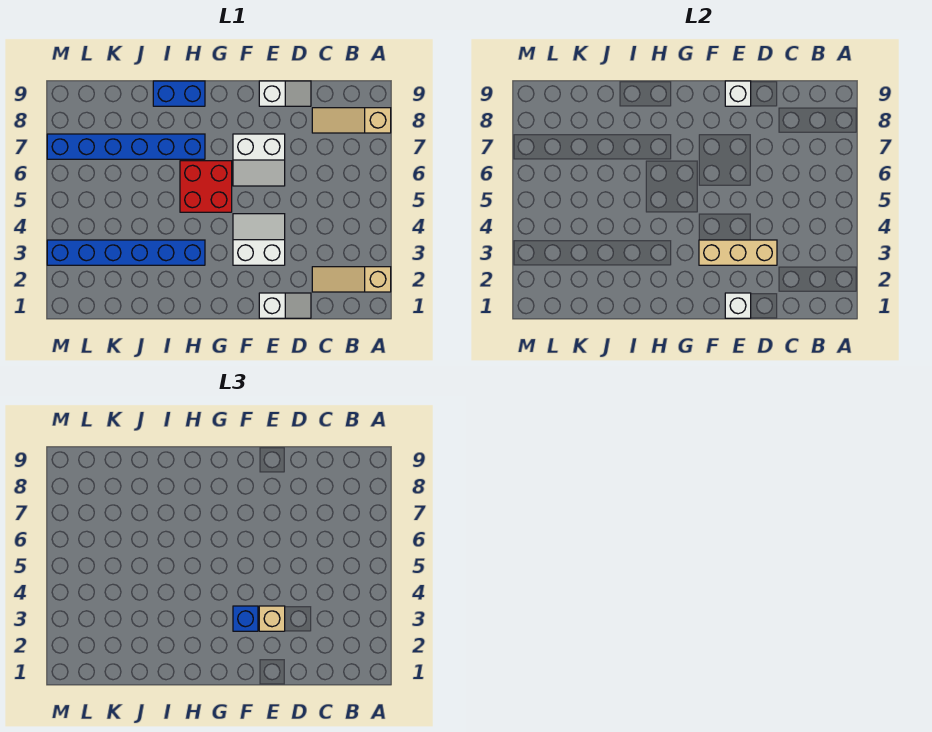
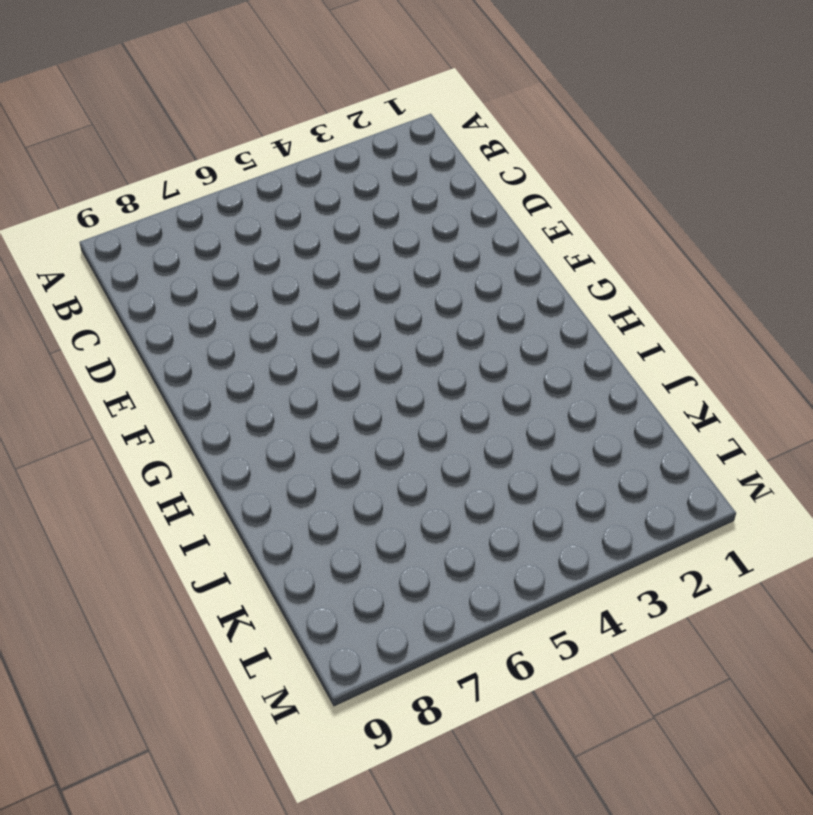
none -> tan 1x3 slope [312,267,391,292]
none -> tan 1x3 slope [312,108,391,133]
none -> white 1x2 slope [259,293,311,318]

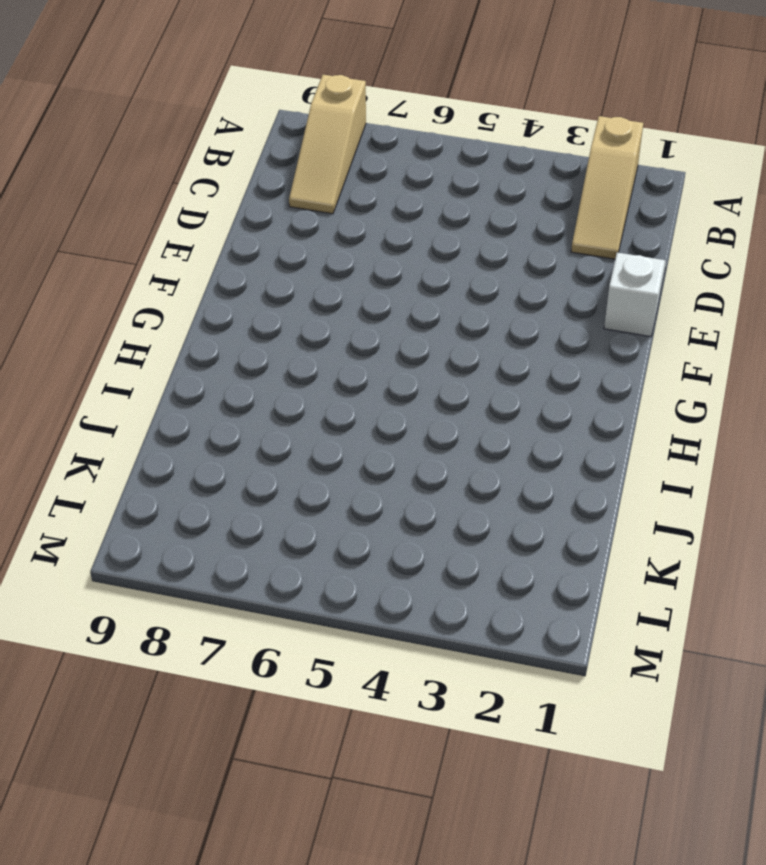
none -> white 1x2 slope [259,81,311,106]
none -> white 2x2 slope [233,214,285,265]
none -> white 2x2 slope [233,134,285,186]

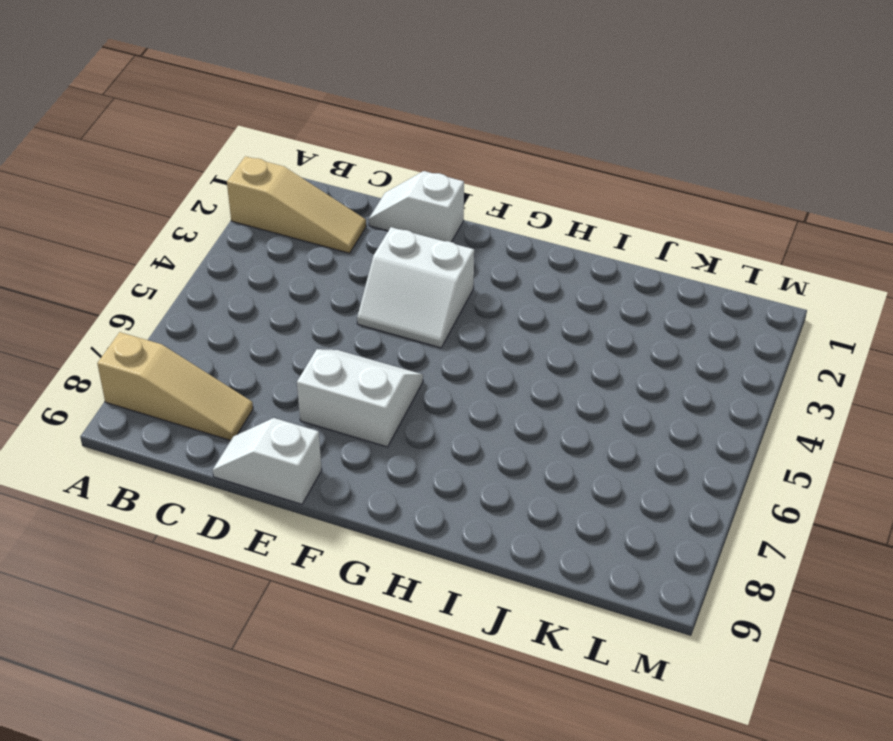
none -> red 2x2 brick [180,161,232,212]
none -> blue 1x6 brick [47,240,205,265]
none -> blue 1x6 brick [47,134,205,159]

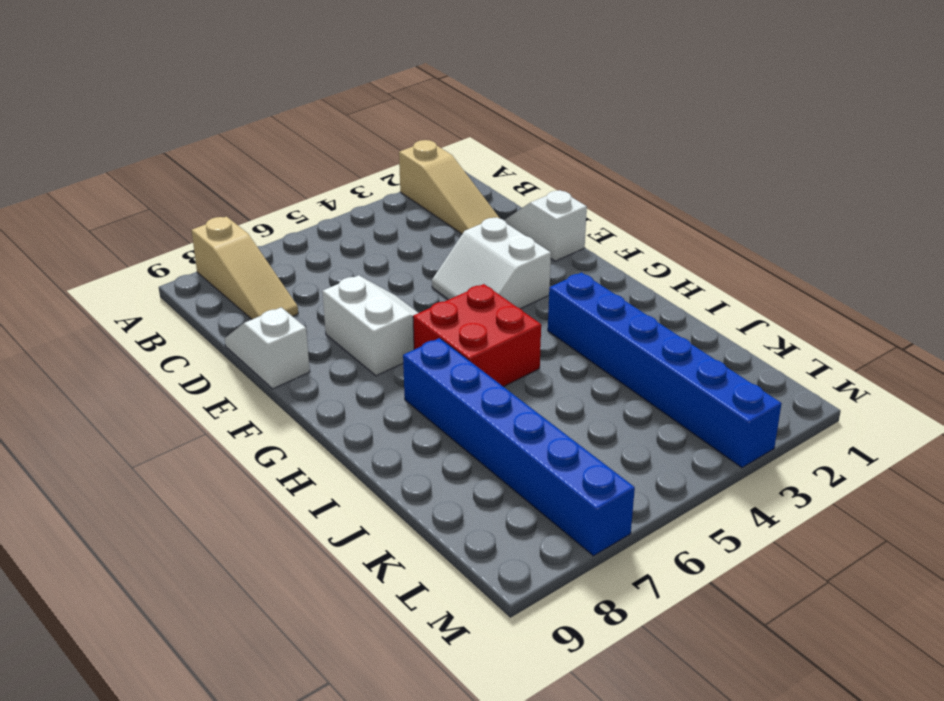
none -> blue 1x2 brick [153,81,205,106]
none -> tan 1x3 brick [699,240,777,265]
none -> white 1x1 brick [725,293,751,318]

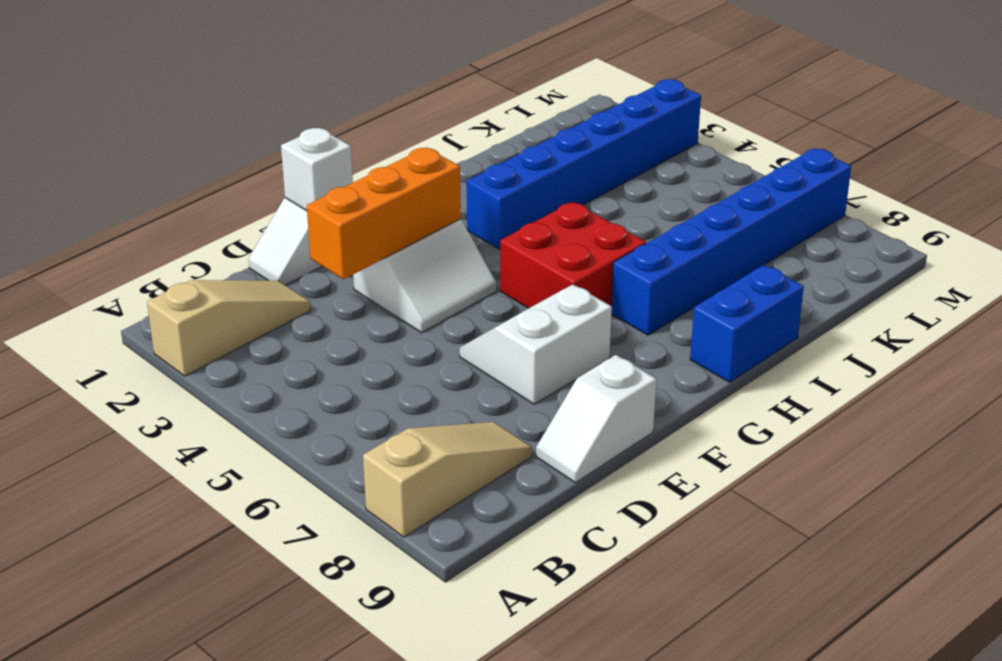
orange 1x3 brick [307,148,461,279] -> tan 1x3 brick [699,240,777,265]
none -> white 1x1 brick [725,81,751,106]
none -> tan 1x1 brick [259,606,285,631]
none -> blue 1x1 brick [233,606,258,631]

